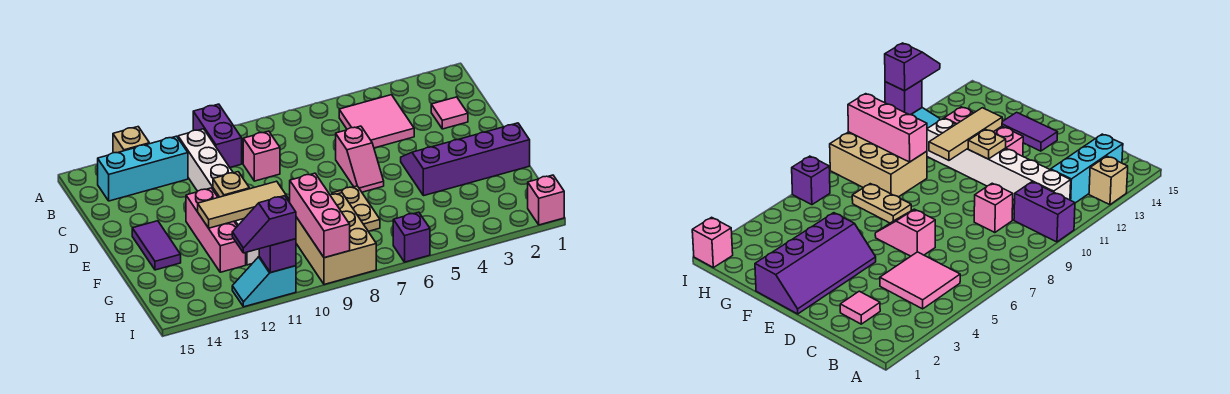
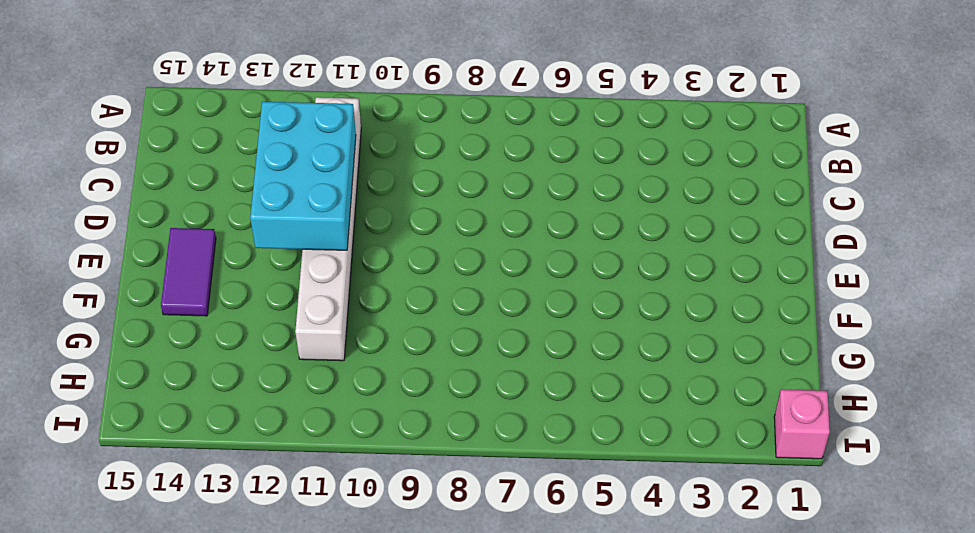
cyan 2x3 brick [250,102,356,250] -> tan 1x1 plate [213,172,249,197]
none -> purple 1x2 brick [193,104,242,168]
none -> tan 1x1 brick [113,127,149,153]
none -> pink 2x2 tile [339,95,414,148]

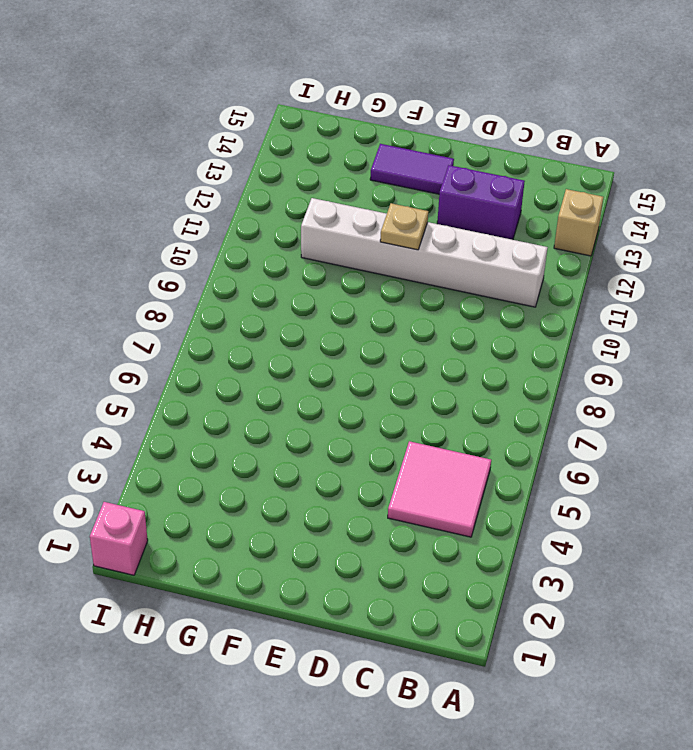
purple 1x2 brick [437,165,525,240] -> purple 1x2 brick moved to [193,104,242,168]
none -> cyan 1x3 brick [98,136,188,201]
none -> pink 1x1 tile [431,97,468,129]
none -> pink 1x1 brick [243,131,280,181]

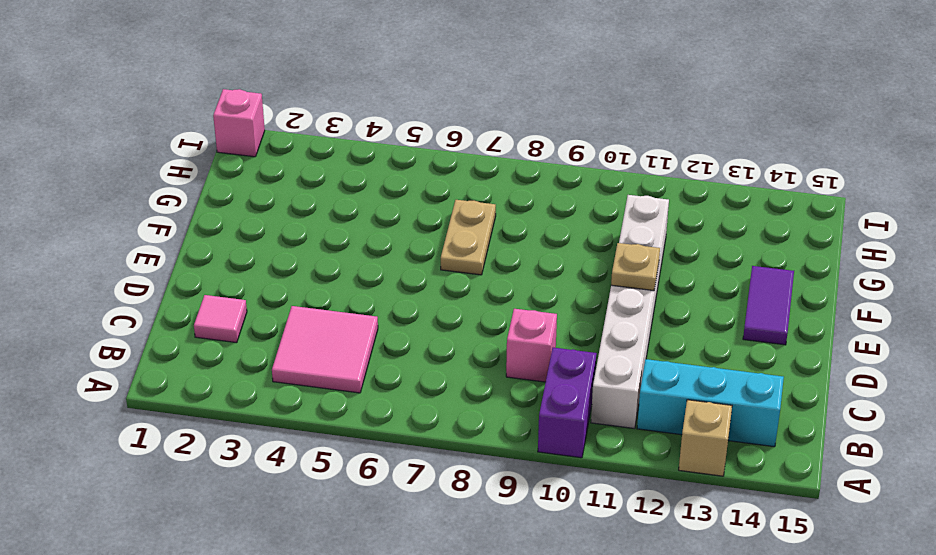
none -> pink 1x2 slope [336,126,384,192]
none -> purple 2x4 slope [401,123,530,196]
none -> pink 1x3 brick [186,188,246,272]

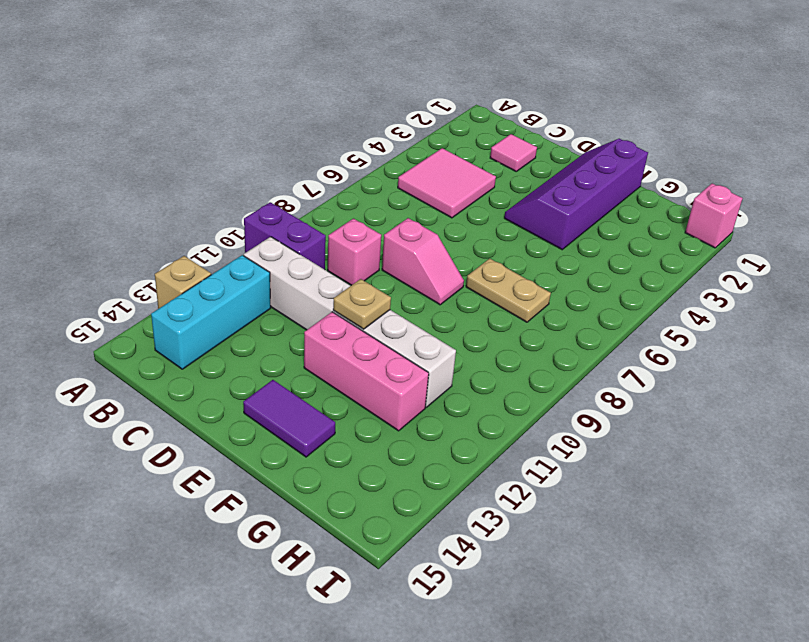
pink 1x2 slope [382,218,464,305] -> pink 1x2 slope moved to [336,126,384,192]
none -> tan 2x3 brick [296,193,376,285]
none -> purple 1x1 brick [393,212,430,262]
none -> cyan 1x2 slope [232,257,296,307]

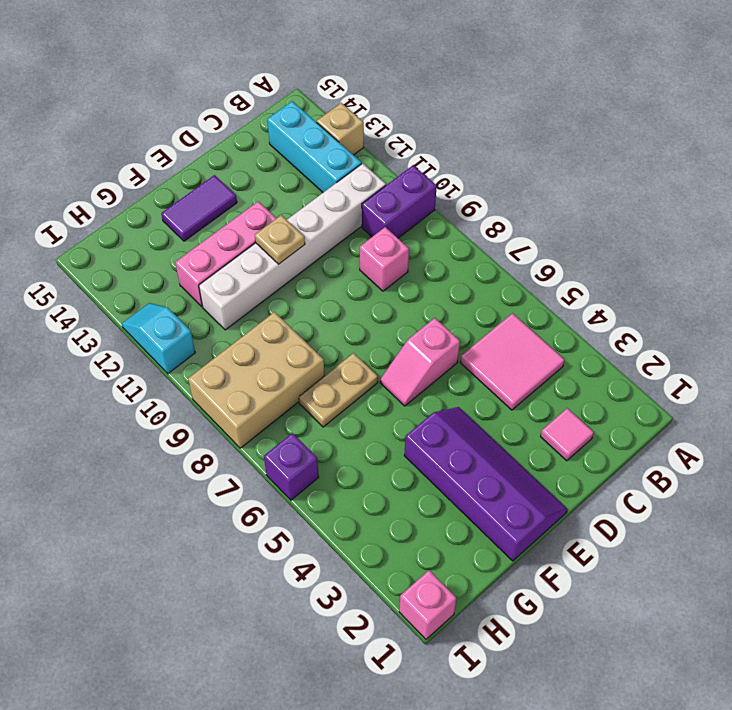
none -> tan 1x3 tile [198,181,288,228]
none -> pink 1x3 brick [290,173,350,258]
none -> purple 1x1 brick [259,239,296,272]

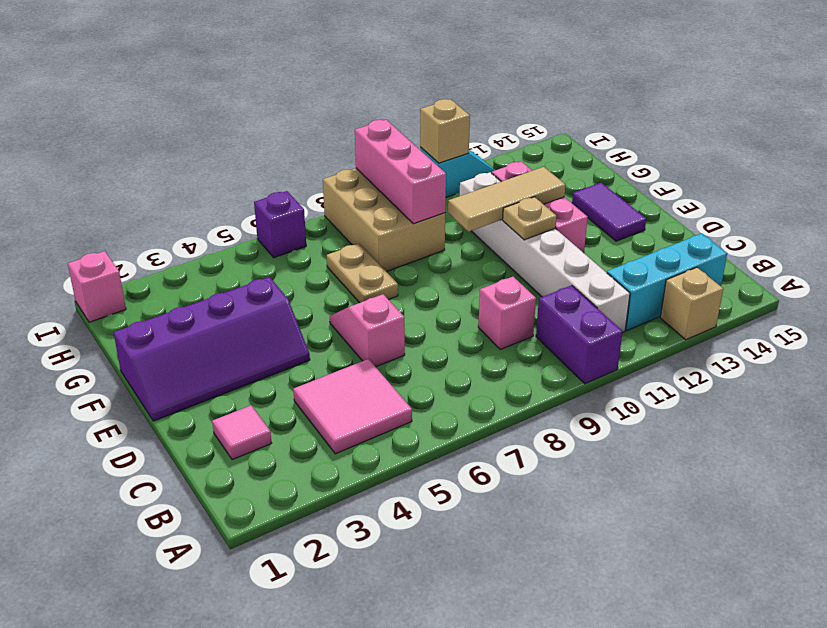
tan 1x1 brick [420,99,470,163] -> purple 1x1 brick [259,239,296,272]
none -> purple 1x2 slope [232,196,296,253]

